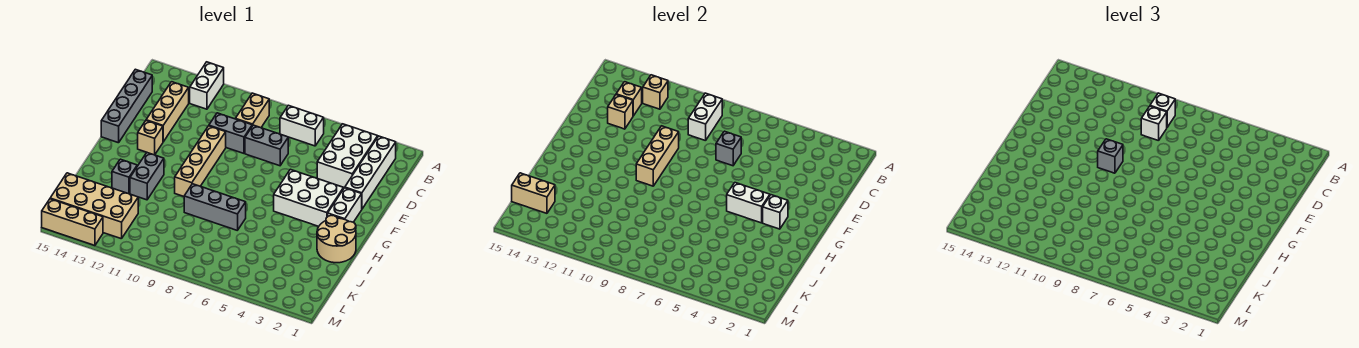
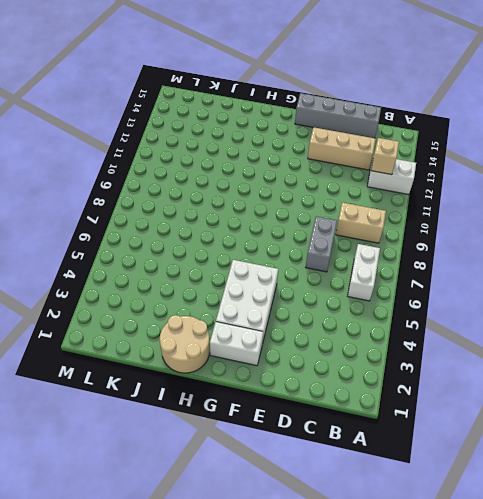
none -> white 1x4 brick [345,136,396,209]
none -> white 2x3 brick [317,124,378,188]
none -> grey 1x2 brick [209,113,252,153]
none -> tan 1x4 brick [175,126,226,196]

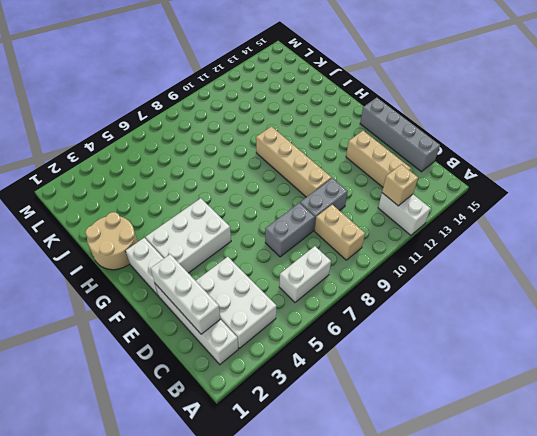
white 1x3 brick [151,254,220,334] -> none
none -> tan 1x1 brick [138,121,163,155]
none -> grey 1x2 brick [130,153,164,200]
none -> grey 1x3 brick [184,184,246,230]
none -> grey 1x1 brick [112,159,137,194]

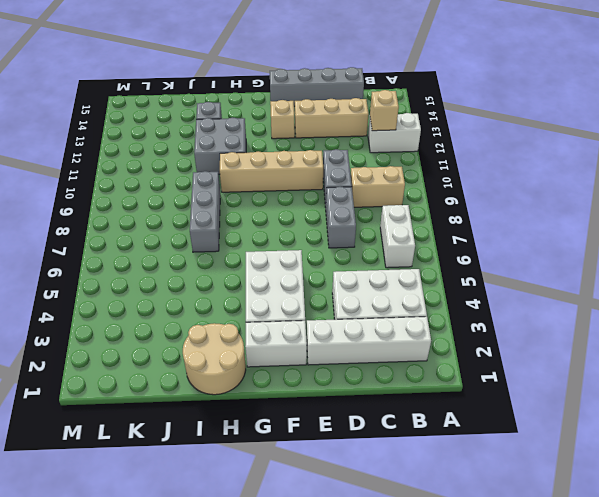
grey 2x2 brick [194,117,246,174] -> grey 1x2 brick [130,153,164,200]
none -> tan 2x4 brick [50,173,138,239]
none -> tan 1x3 brick [42,199,103,246]
none -> white 1x2 brick [688,93,722,141]
none -> tan 1x1 brick [616,82,642,116]

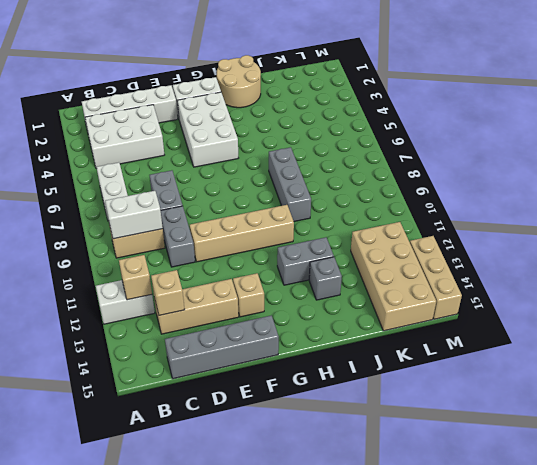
none -> grey 1x1 brick [716,131,741,166]
none -> tan 1x1 brick [608,95,633,129]
none -> tan 1x3 brick [636,126,679,186]
none -> white 1x1 brick [763,195,788,229]

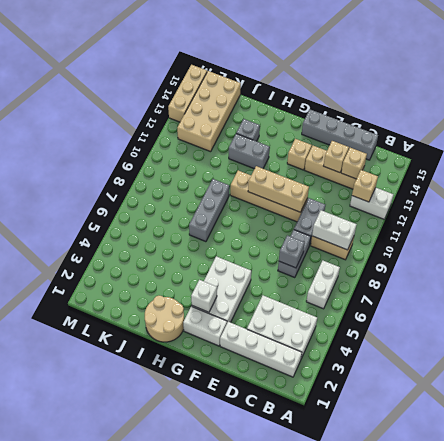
none -> white 1x2 brick [727,183,770,223]
none -> tan 1x2 brick [512,173,555,213]
none -> white 1x1 brick [1150,93,1175,127]
none -> white 1x1 brick [1141,106,1167,141]

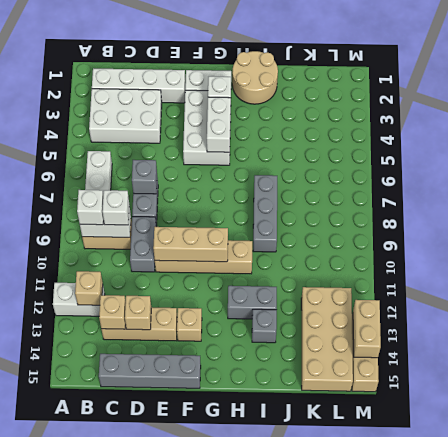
tan 1x2 brick [353,300,381,358] -> tan 1x2 brick moved to [512,173,555,213]
none -> grey 1x1 brick [1098,139,1123,173]

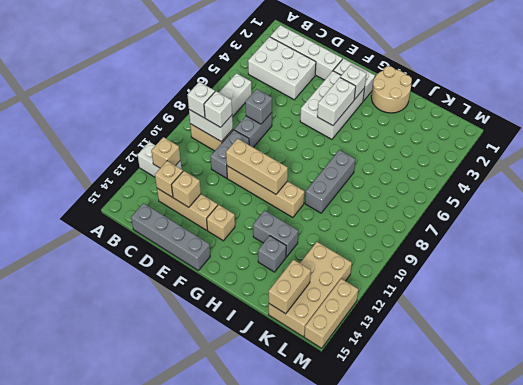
none -> grey 1x1 brick [1098,139,1123,173]

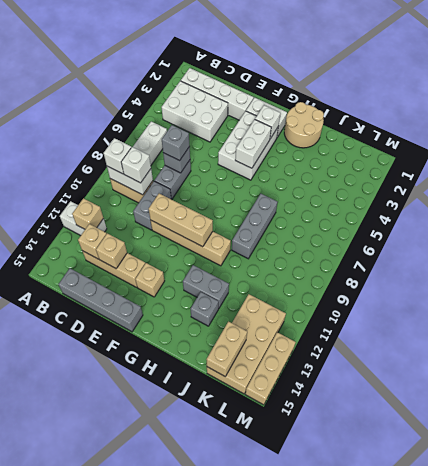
grey 1x1 brick [162,125,190,161] -> grey 1x1 brick moved to [1098,139,1123,173]

